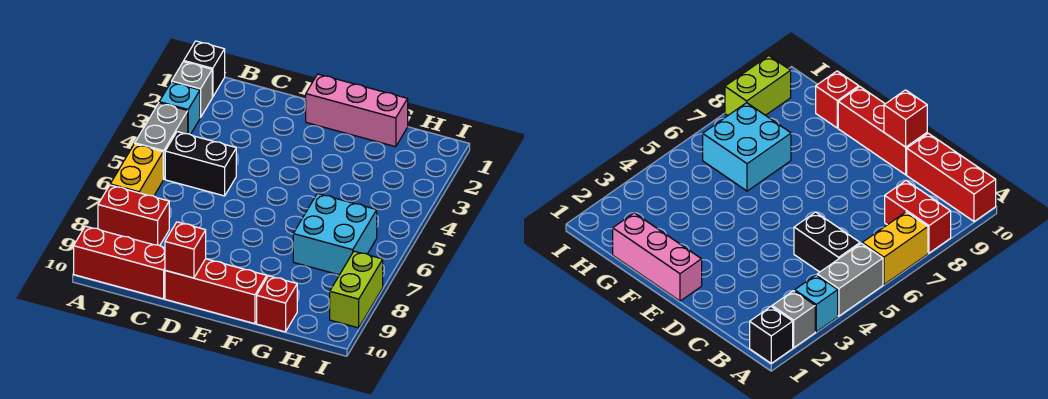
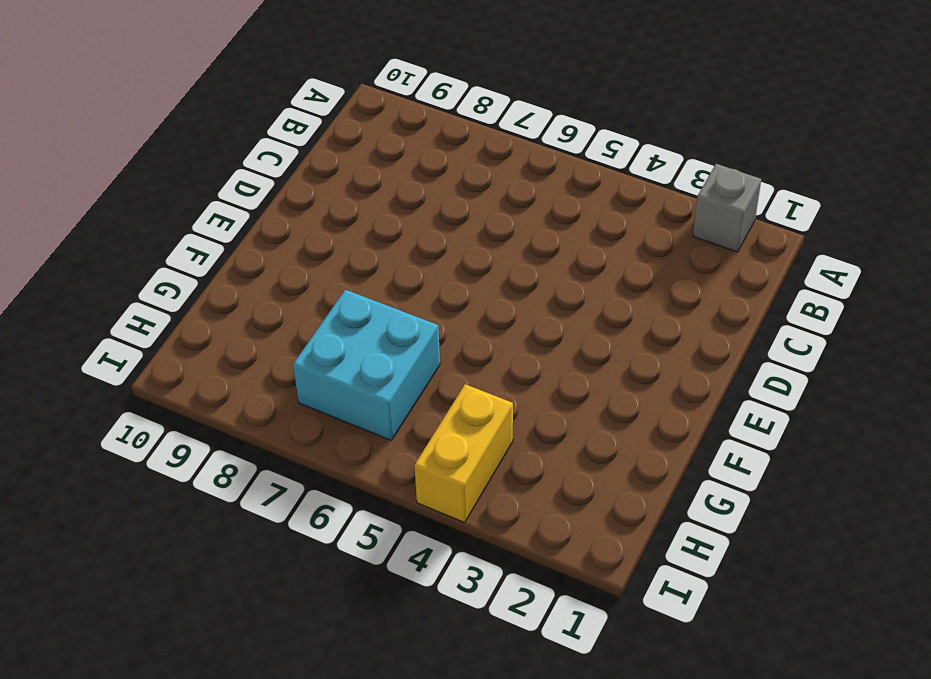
yellow 1x2 brick [414,384,513,523] -> yellow 1x2 brick turned to [110,144,163,196]
none -> black 1x1 brick [184,41,225,97]
none -> cyan 1x1 brick [159,82,200,134]
none -> grey 1x2 brick [135,103,188,179]

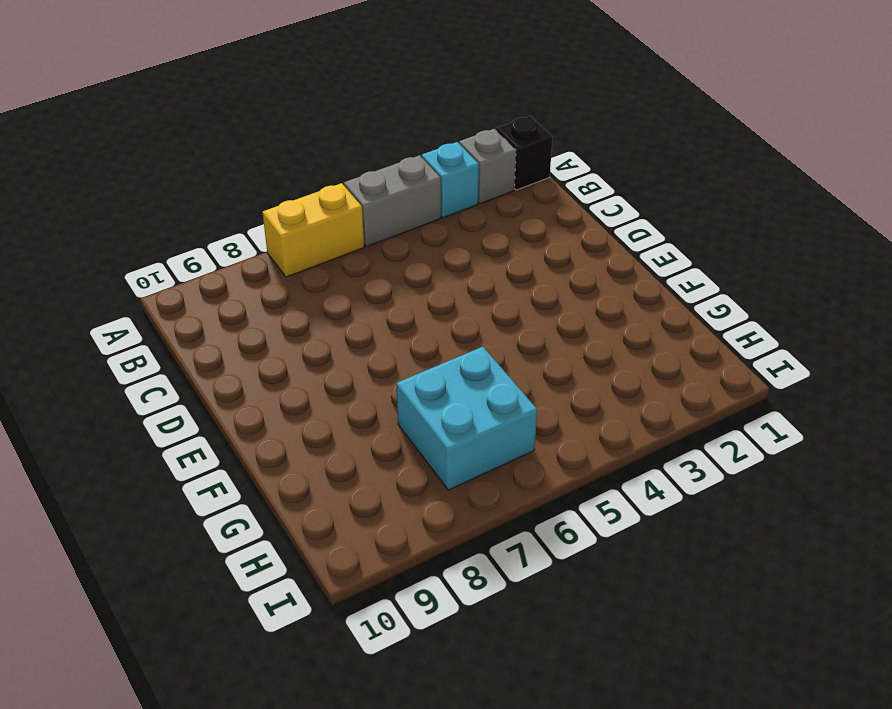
none -> red 1x2 brick [98,185,169,246]
none -> red 1x3 brick [74,226,165,299]
none -> black 1x2 brick [165,132,236,196]

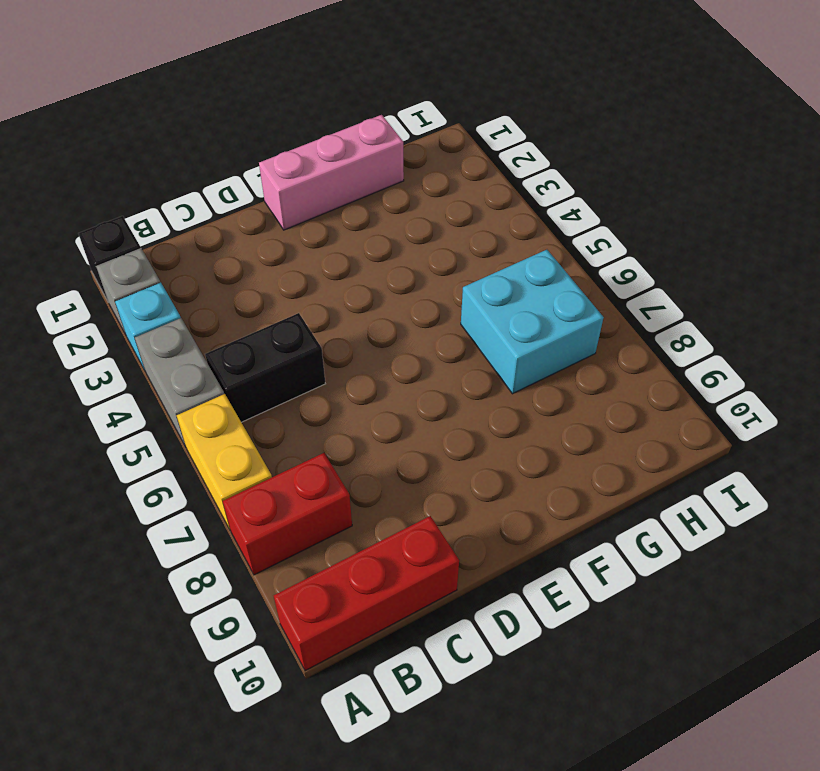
none -> red 1x3 brick [165,259,267,324]
none -> red 1x1 brick [257,276,297,332]
none -> lime 1x2 brick [330,251,383,328]

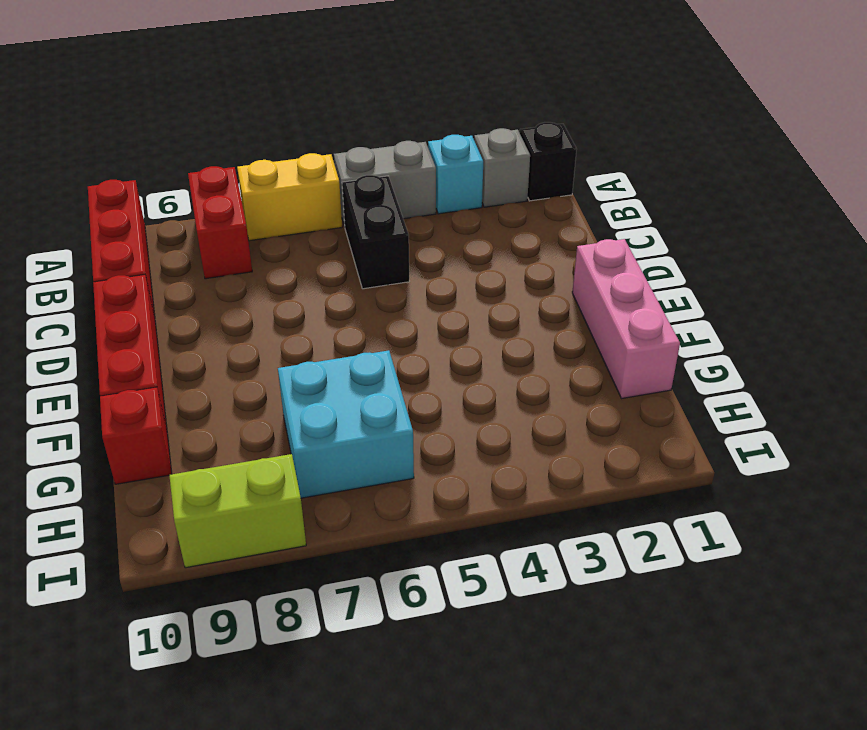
none -> red 1x1 brick [165,222,206,278]

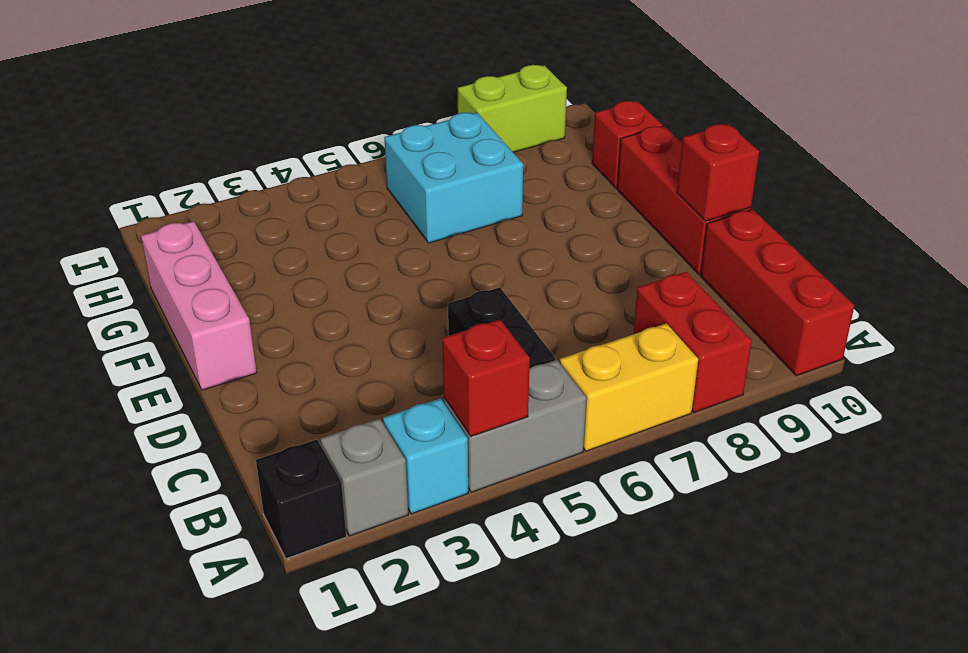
red 1x1 brick [442,320,530,436] -> none

